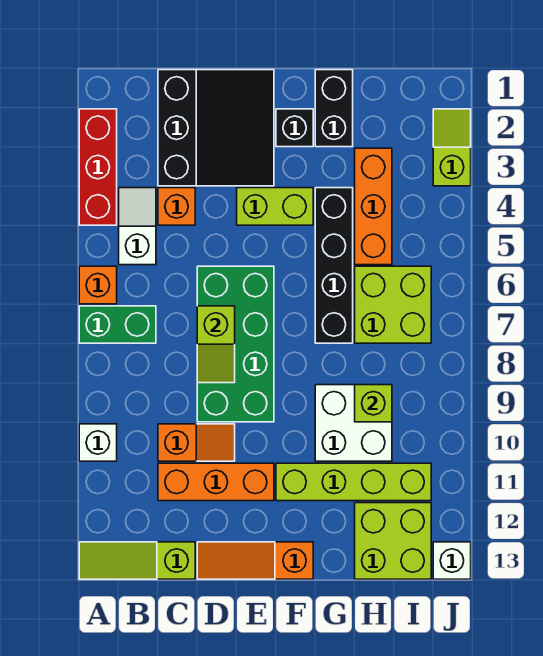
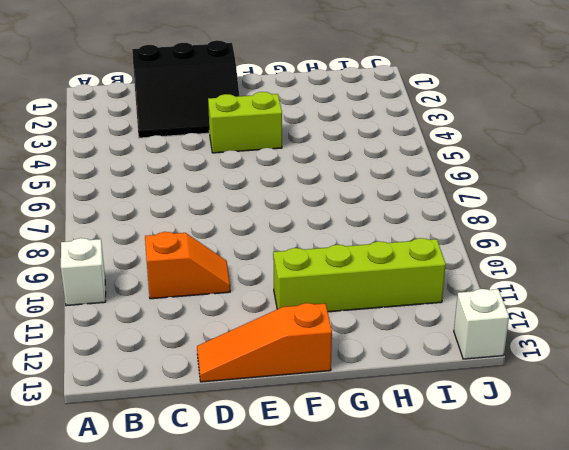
black 3x3 slope [132,40,239,138] -> black 3x3 slope turned to [158,70,274,186]
none -> red 1x3 brick [79,109,117,225]
none -> orange 1x1 brick [79,266,117,304]
none -> green 1x2 brick [79,306,156,343]

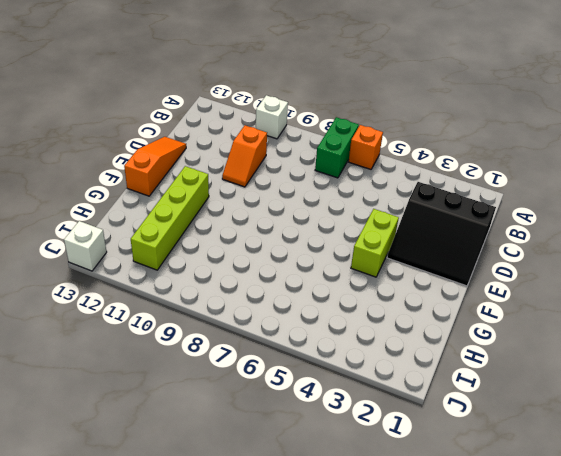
none -> red 1x3 brick [79,109,117,225]
none -> lime 1x3 slope [79,542,195,579]
none -> white 1x2 slope [119,188,156,265]

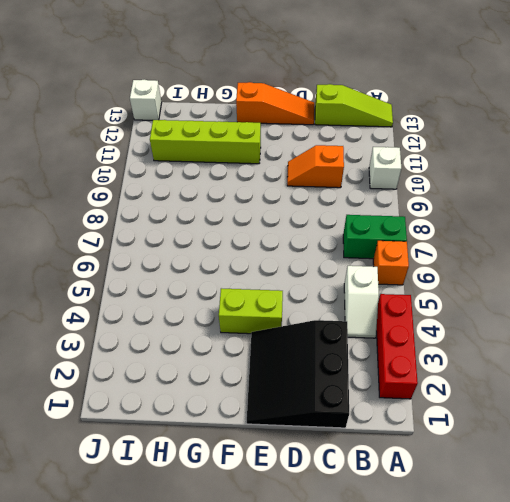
none -> orange 1x1 brick [158,188,195,225]
none -> orange 1x3 brick [158,463,274,501]
none -> green 2x4 brick [197,266,274,422]

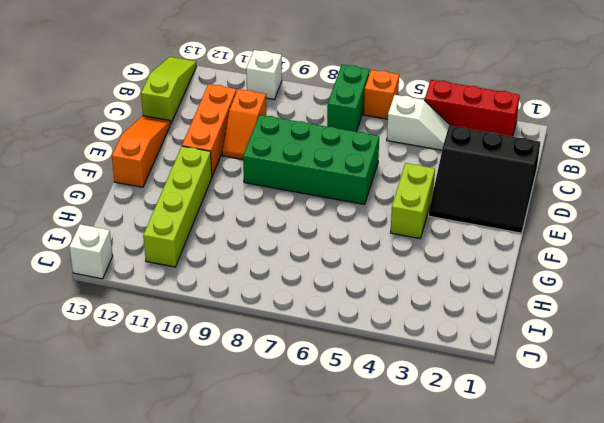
none -> orange 1x1 brick [158,188,195,225]
none -> black 1x1 brick [276,109,313,147]
none -> black 1x2 brick [315,70,353,147]

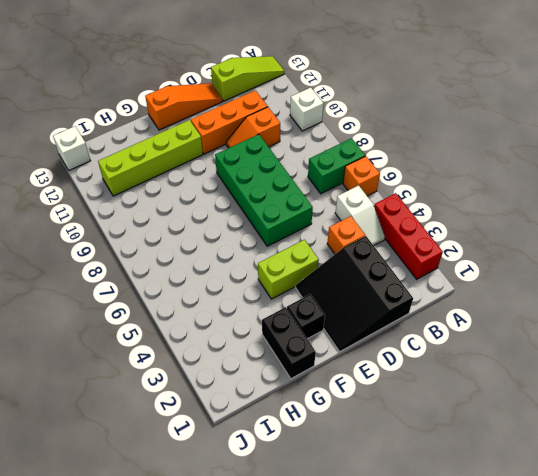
none -> black 1x4 brick [315,188,353,343]
none -> white 2x2 brick [315,385,392,461]
none -> orange 1x3 brick [355,148,392,265]

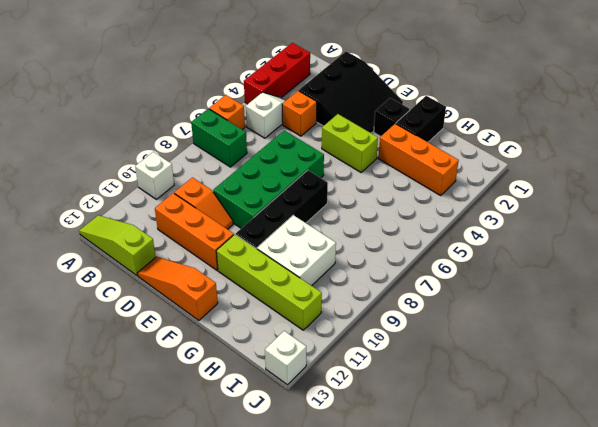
black 1x4 brick [236,170,328,249] -> black 1x4 brick moved to [315,188,353,343]
orange 1x3 brick [378,124,459,196] -> orange 1x3 brick turned to [355,148,392,265]
none -> lime 2x2 brick [355,266,431,343]
none -> lime 2x2 brick [355,503,431,579]
none -> lime 1x2 slope [433,109,471,186]

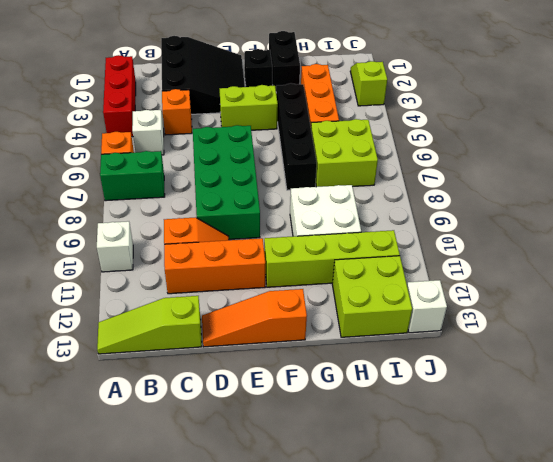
none -> lime 1x2 slope [197,306,235,383]
none -> lime 1x1 brick [355,385,392,422]

